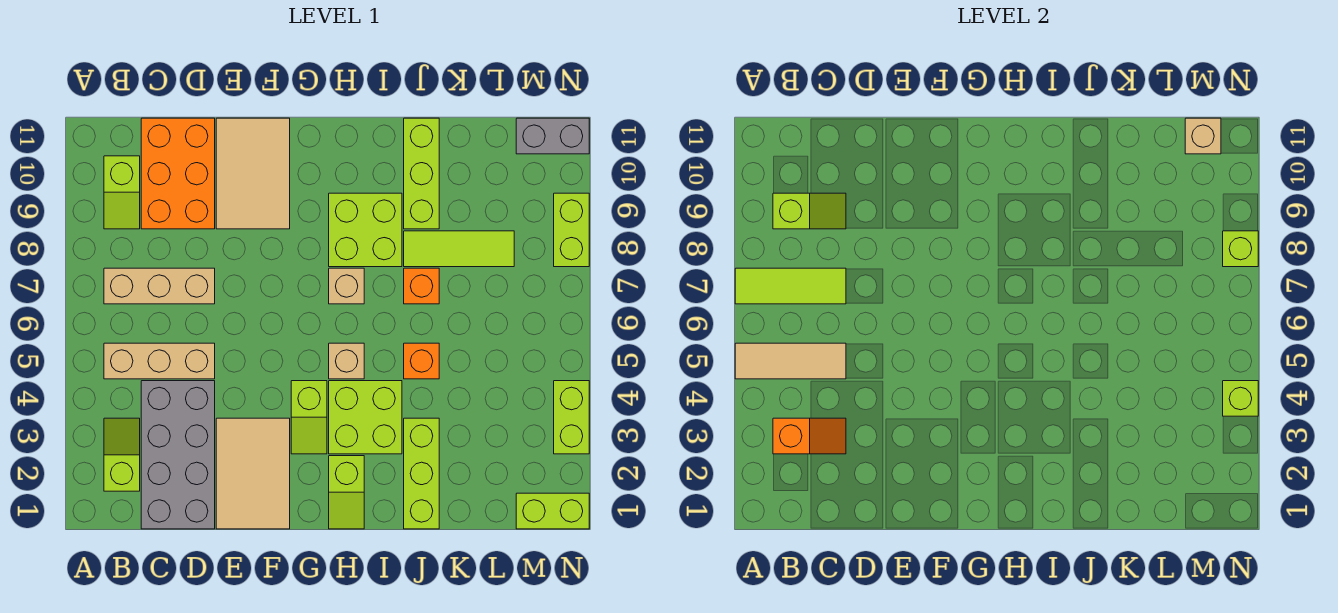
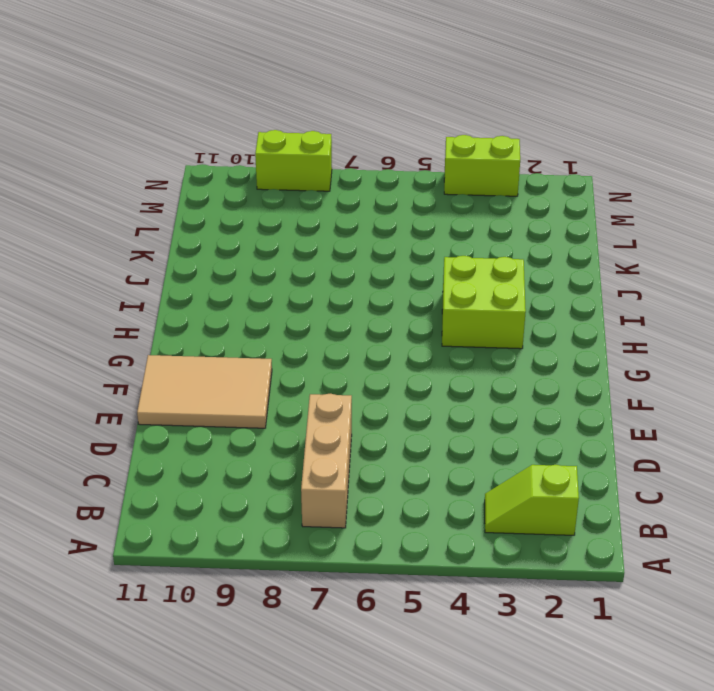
none -> tan 1x3 brick [104,343,215,379]
none -> lime 1x2 slope [104,156,140,229]
none -> grey 2x4 brick [141,381,215,529]
none -> orange 2x3 brick [141,118,215,229]

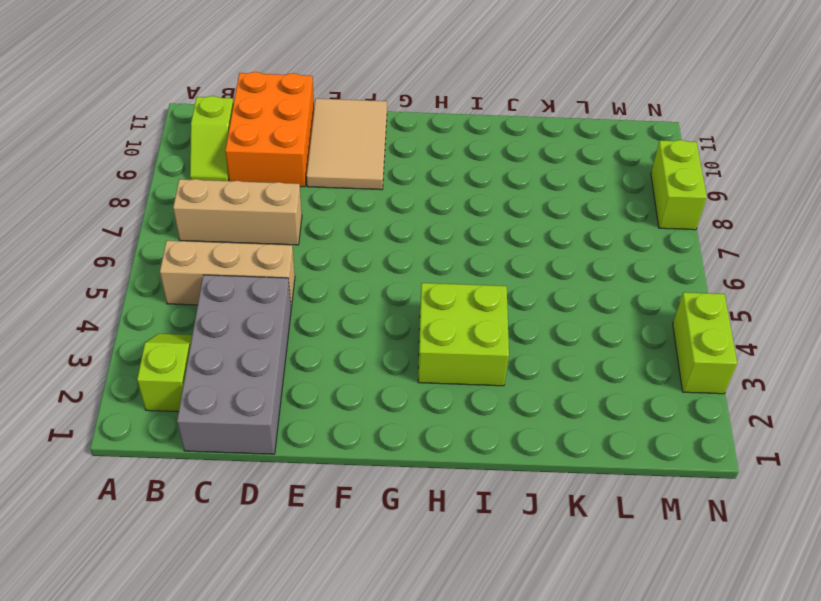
none -> tan 2x3 tile [216,418,290,529]
none -> lime 1x2 slope [291,381,327,454]
none -> lime 1x2 slope [329,456,364,529]
none -> tan 1x1 brick [329,343,364,379]

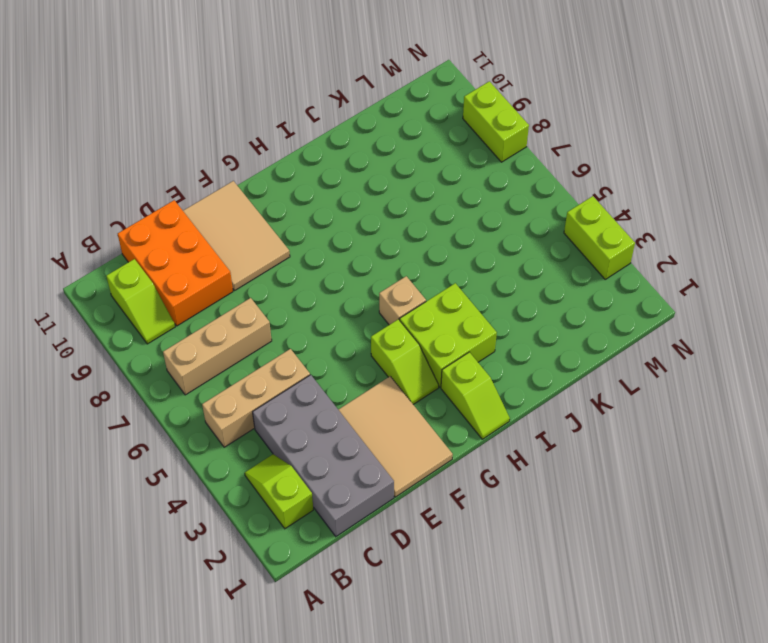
none -> tan 1x1 brick [329,268,364,304]
none -> lime 2x2 brick [329,193,402,267]
none -> lime 1x3 brick [404,418,439,529]
none -> orange 1x1 brick [404,343,439,379]

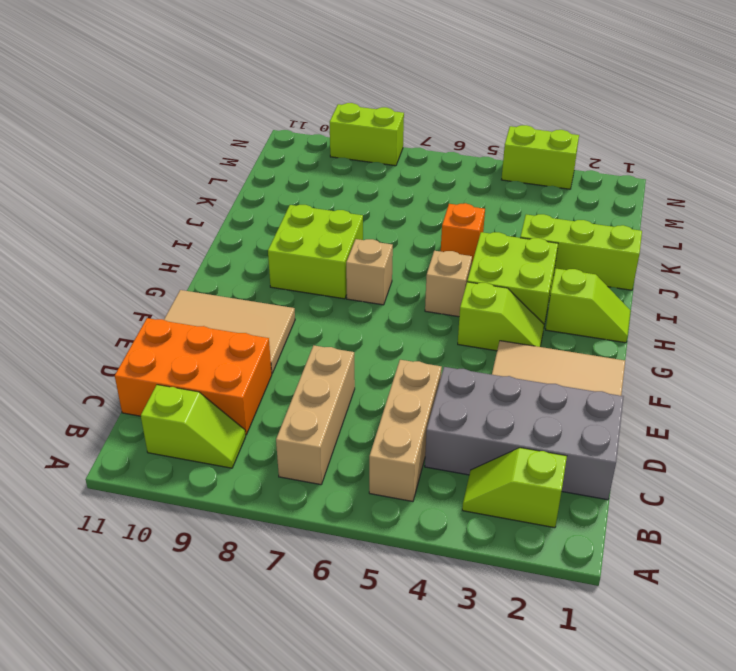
none -> orange 1x1 brick [404,268,439,304]
none -> lime 1x3 tile [404,231,514,267]
none -> lime 1x3 brick [404,118,439,229]
none -> lime 1x2 brick [516,493,589,529]

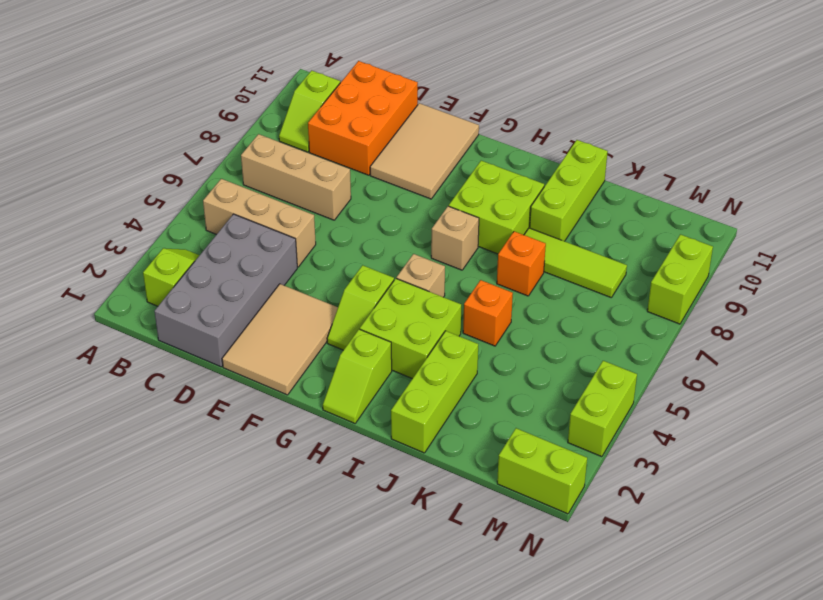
none -> grey 1x2 brick [516,118,589,154]
none -> tan 1x3 tile [735,343,846,379]
none -> lime 1x3 tile [735,268,846,304]
none -> orange 1x2 slope [773,418,846,454]

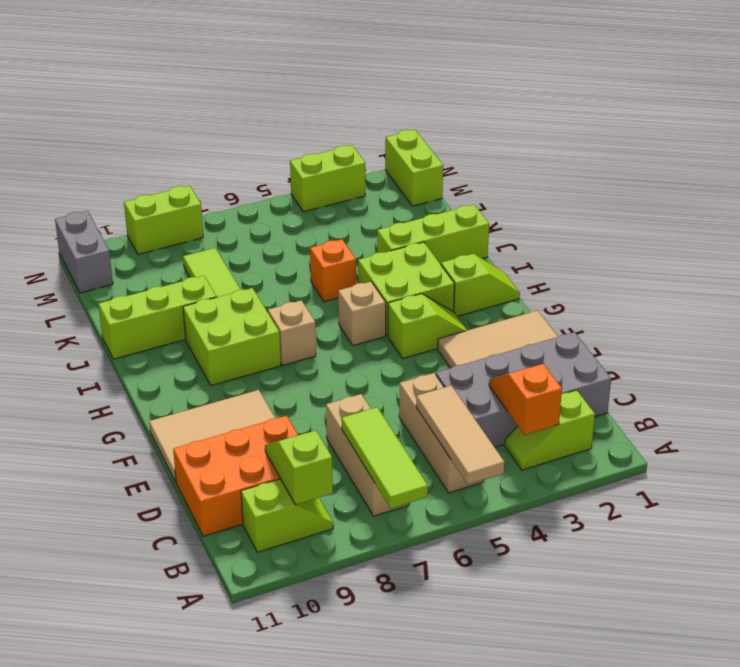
none -> orange 1x1 brick [404,268,439,304]
none -> tan 1x1 brick [1185,118,1221,154]
none -> lime 1x1 brick [1223,381,1258,416]
none -> lime 1x1 brick [1223,231,1258,267]

